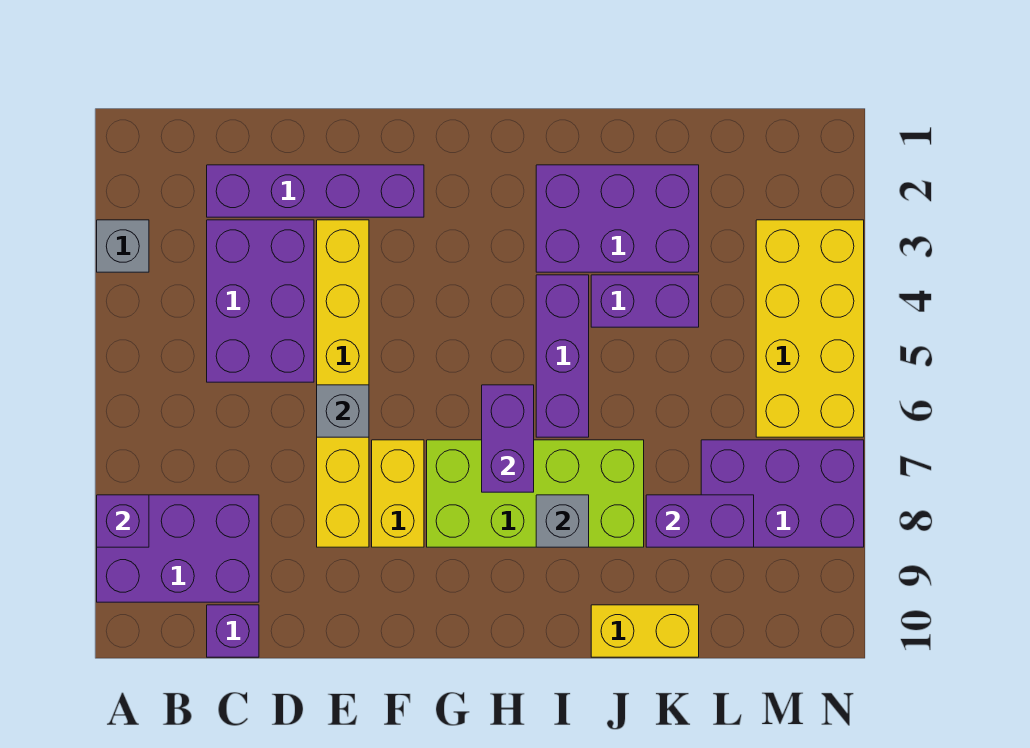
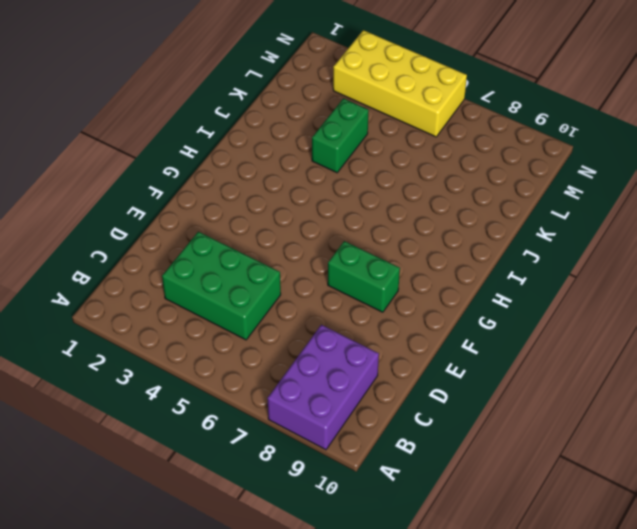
green 2x3 brick [162,232,281,340] -> purple 2x3 brick [207,220,314,382]
green 1x2 brick [328,241,400,312] -> yellow 1x2 brick [372,440,424,547]
green 1x2 brick [312,98,369,173] -> purple 1x2 brick [591,275,699,327]
none -> grey 1x1 brick [97,220,149,272]
none -> purple 1x4 brick [207,165,424,217]
none -> purple 1x1 brick [207,605,259,657]

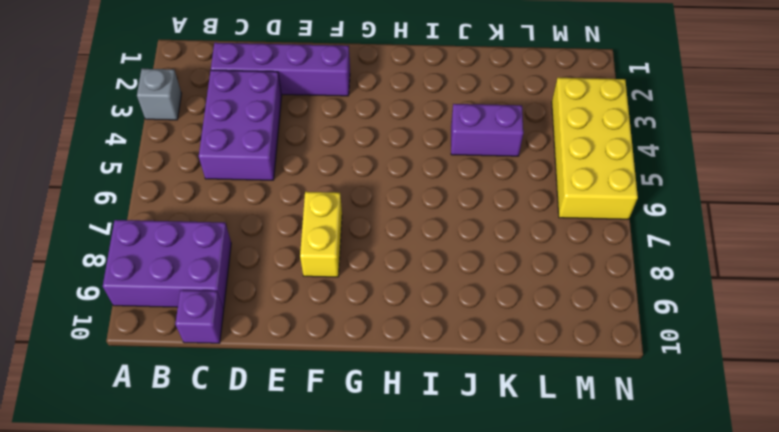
none -> yellow 1x6 brick [317,220,369,547]
none -> lime 2x4 brick [427,440,644,547]
none -> purple 2x3 brick [536,165,699,272]

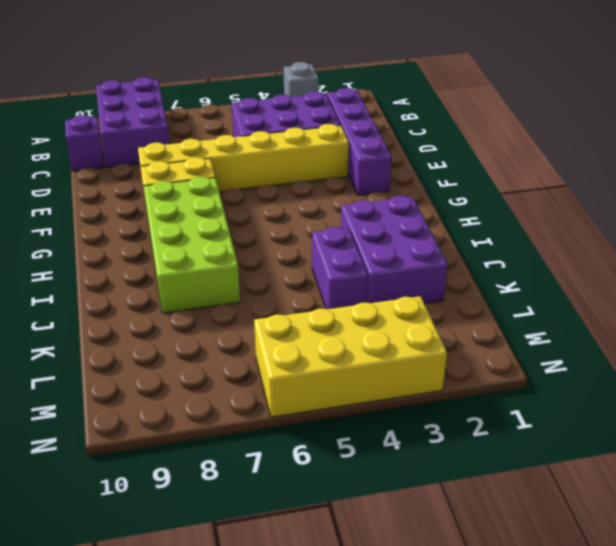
none -> purple 1x3 brick [536,275,589,437]
none -> yellow 1x2 brick [591,605,699,657]
none -> purple 2x3 brick [701,440,864,547]

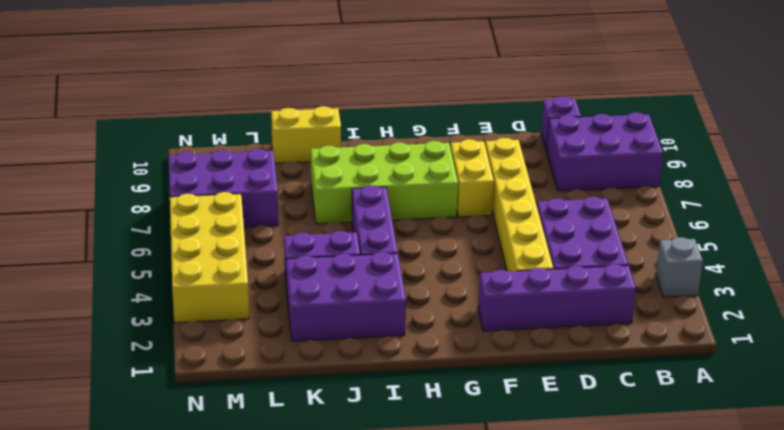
none -> purple 1x1 brick [97,495,149,547]
none -> grey 1x1 brick [317,385,369,437]
none -> purple 1x2 brick [482,385,534,492]

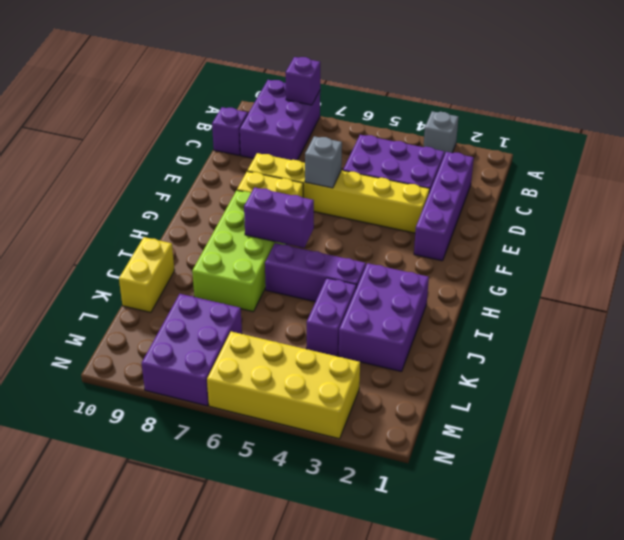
none -> grey 1x1 brick [536,495,589,547]
none -> purple 1x2 brick [646,495,754,547]

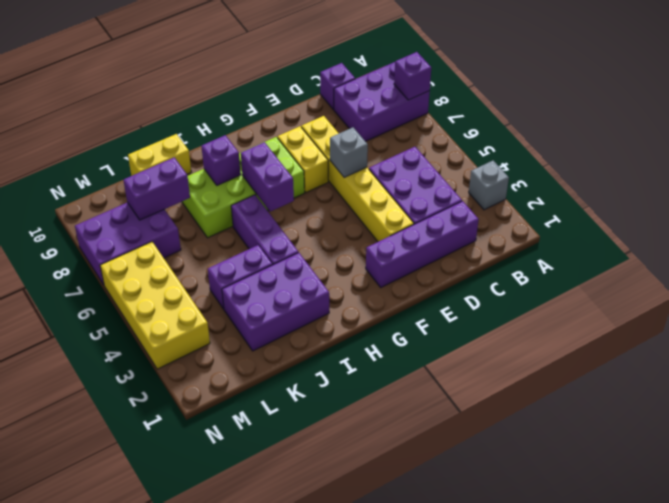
purple 1x1 brick [201,135,241,185] -> grey 1x1 brick [536,495,589,547]

